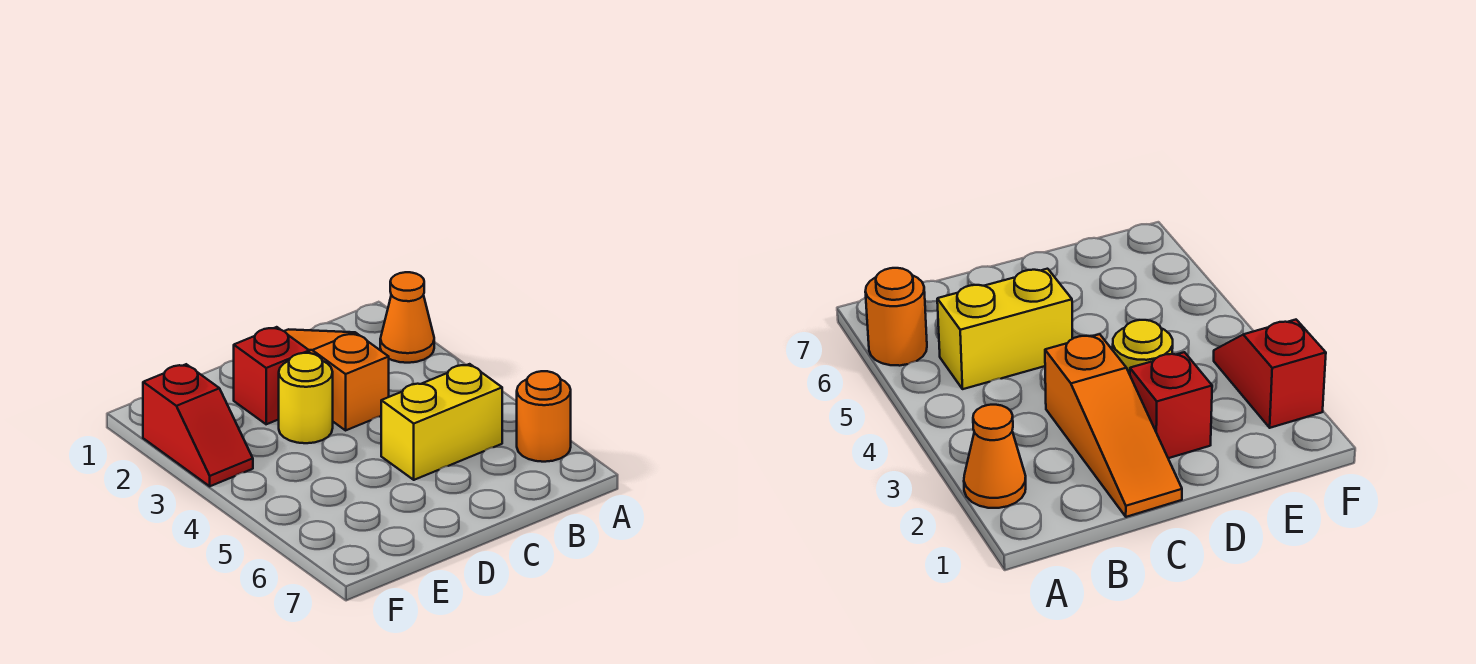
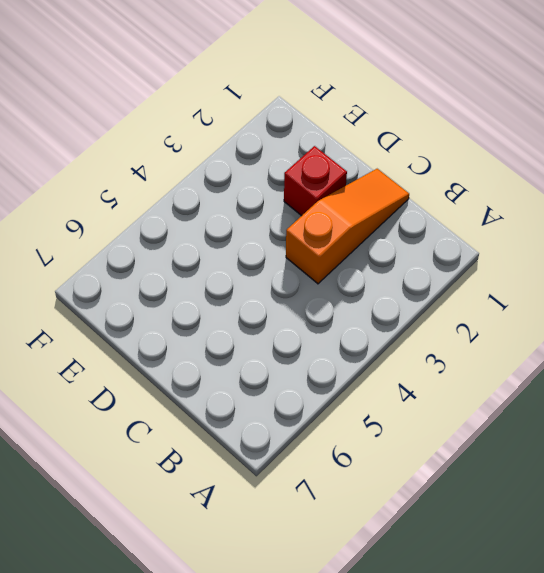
none -> orange 1x1 cone [380,272,434,363]
none -> orange 1x1 round brick [517,371,571,462]

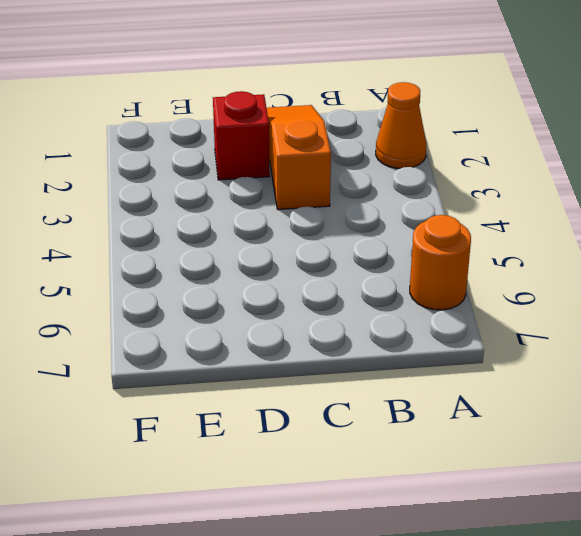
none -> yellow 1x2 brick [381,364,502,480]
none -> yellow 1x1 round brick [279,353,333,443]

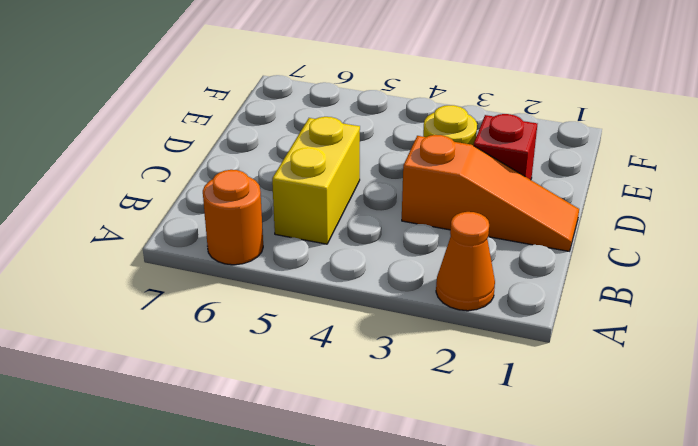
none -> red 1x2 slope [143,364,253,486]

